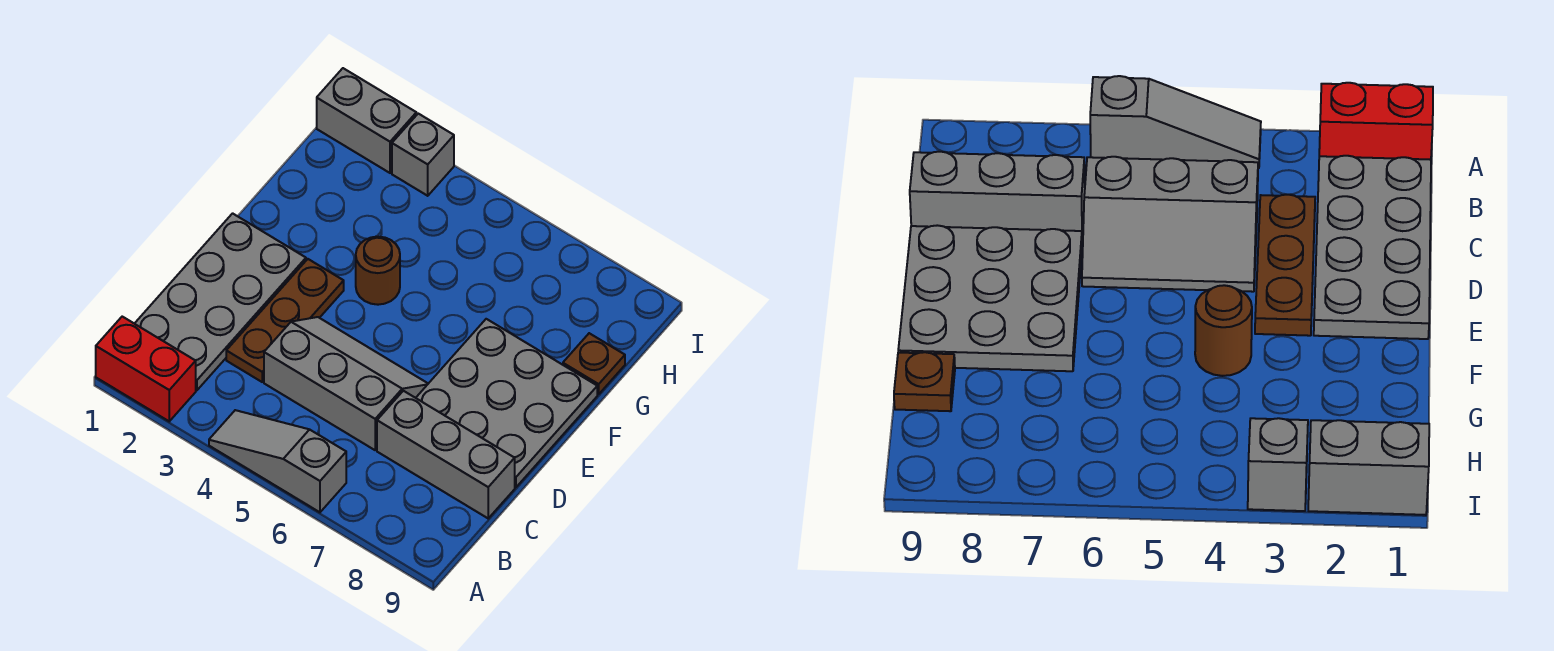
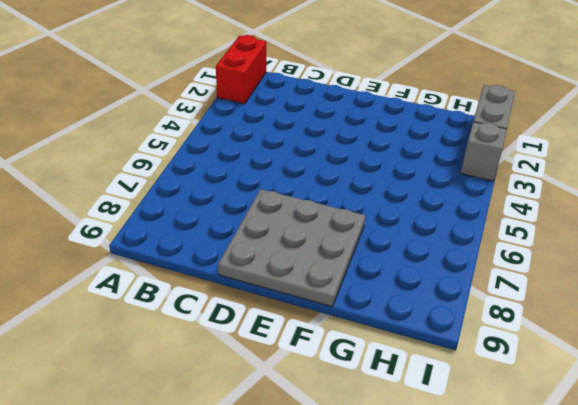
none -> grey 1x3 slope [209,410,346,512]
none -> grey 2x4 plate [134,213,306,390]

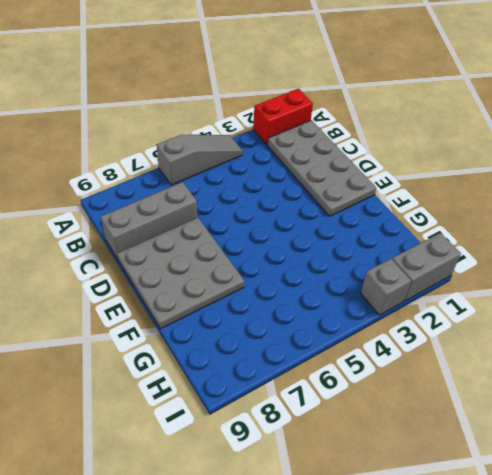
none -> brown 1x3 plate [226,259,344,382]
none -> grey 2x3 slope [264,317,428,450]

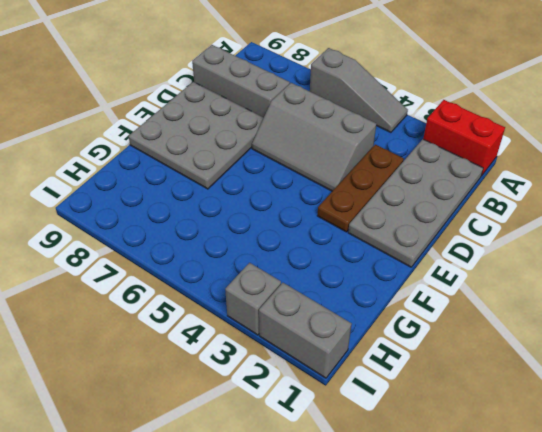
none -> brown 1x1 round brick [356,237,400,305]
none -> brown 1x1 plate [563,333,625,394]

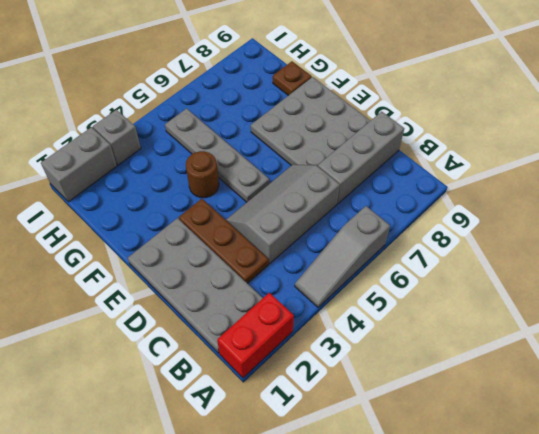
grey 1x4 plate [165,109,269,202] -> none

